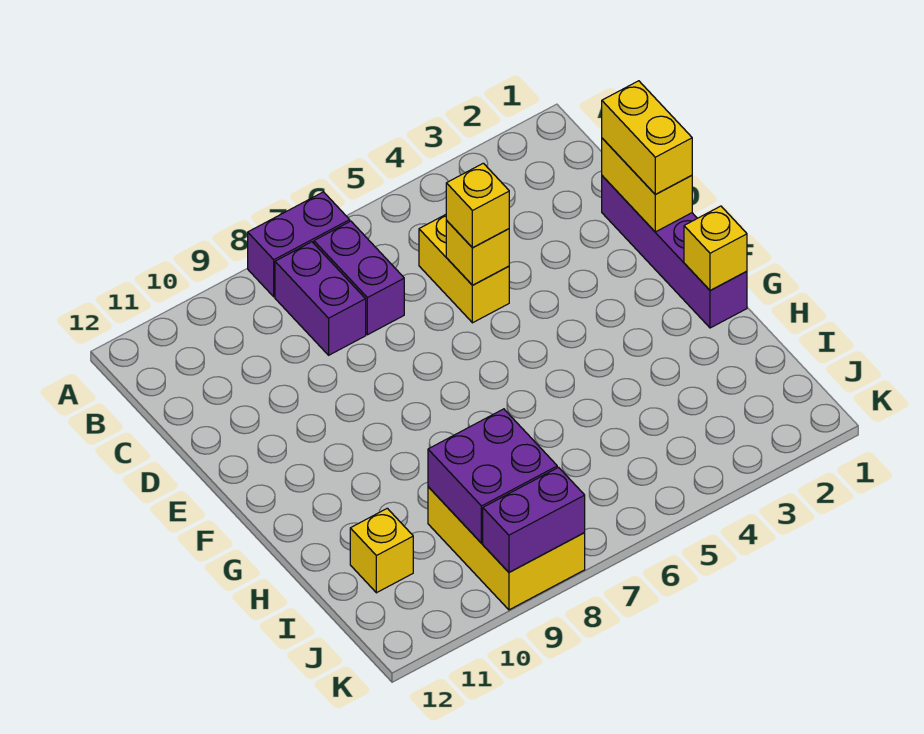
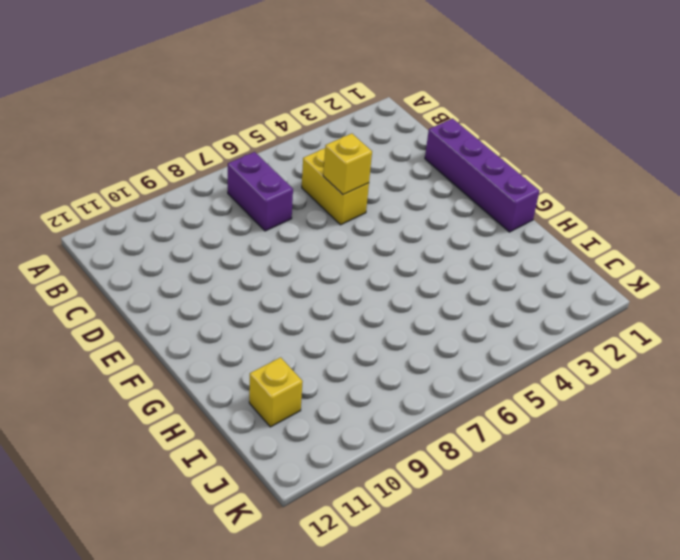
none -> purple 1x2 brick [248,192,350,297]
none -> purple 1x2 brick [275,242,366,355]
none -> yellow 2x3 brick [428,487,585,610]

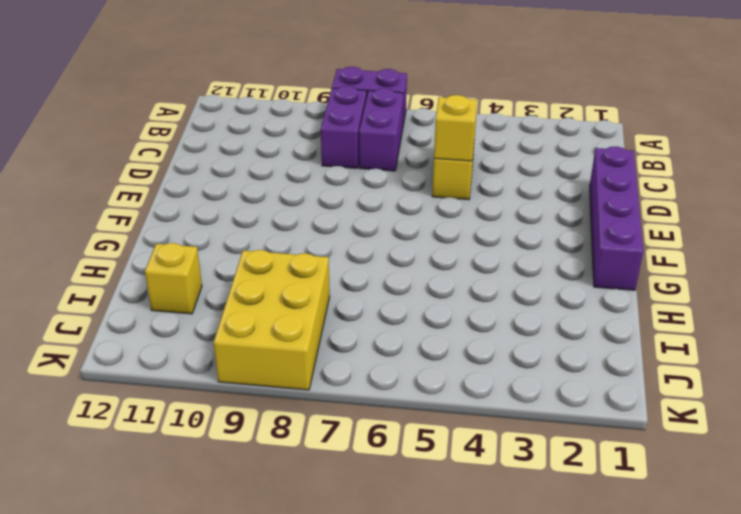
none -> yellow 1x2 brick [602,138,692,232]
none -> yellow 1x1 brick [684,206,747,291]
none -> purple 2x2 brick [428,409,557,543]

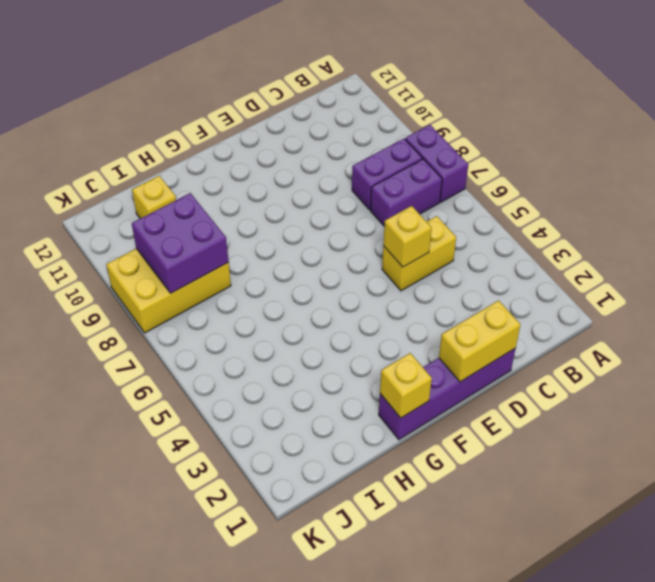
none -> purple 1x2 brick [483,467,585,572]
none -> yellow 1x2 brick [602,81,692,194]
none -> yellow 1x1 brick [446,163,509,248]

